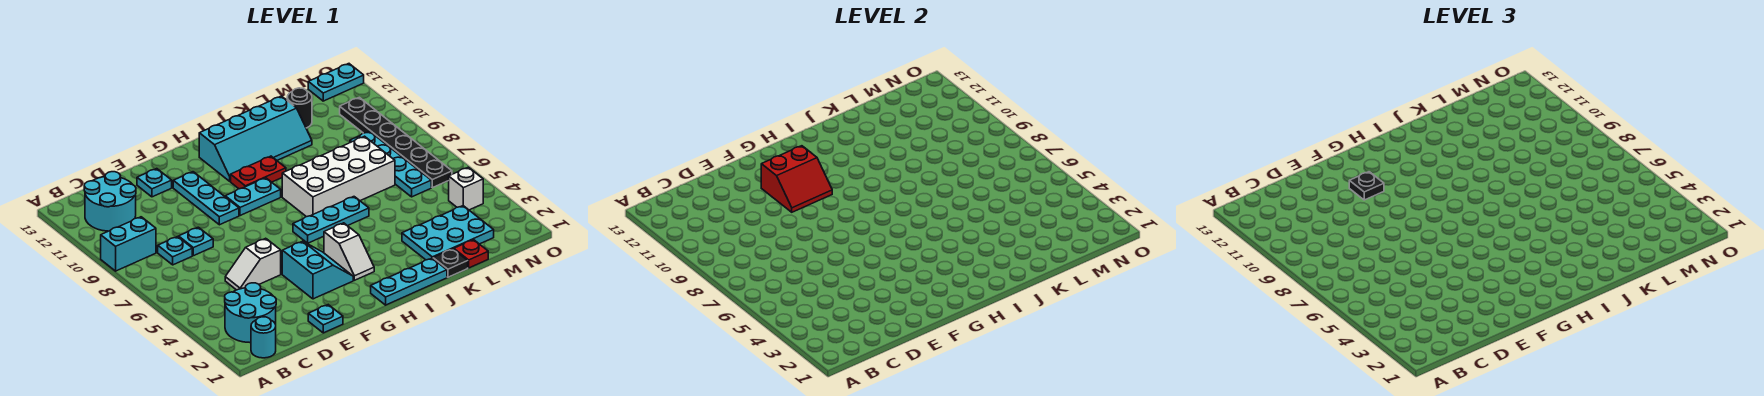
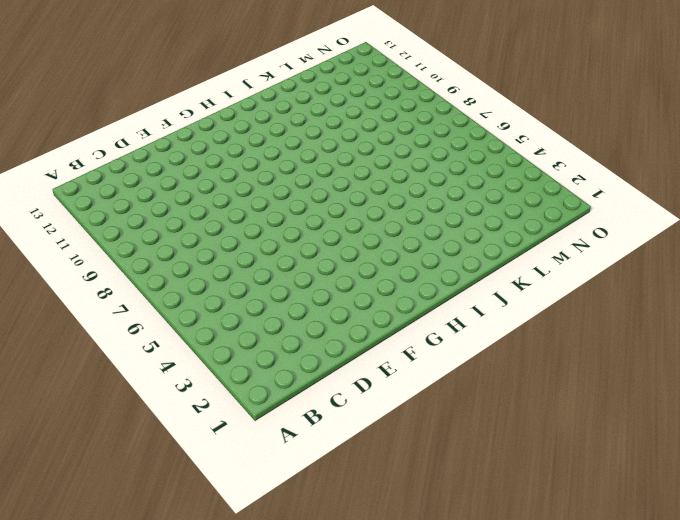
none -> cyan 1x2 brick [101,217,156,271]
none -> cyan 1x1 round brick [251,317,276,358]
none -> cyan 2x2 round brick [225,283,276,343]

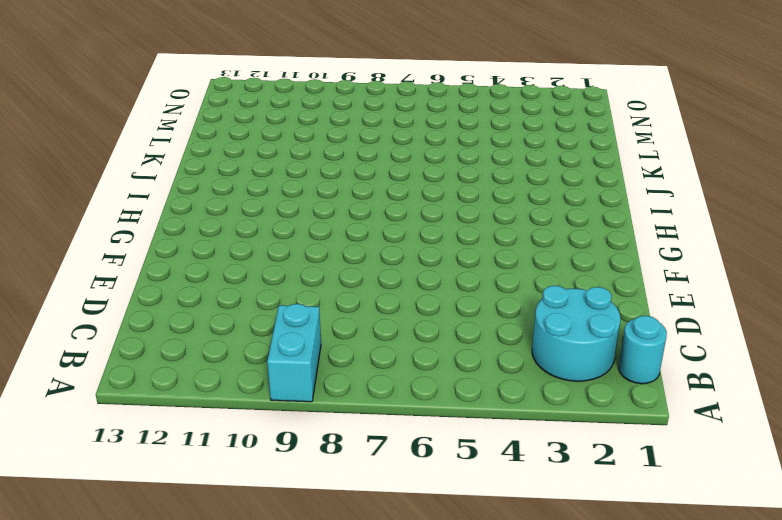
none -> cyan 2x2 round brick [84,172,136,231]
none -> cyan 1x1 plate [158,237,192,265]
none -> white 1x2 slope [225,238,281,290]

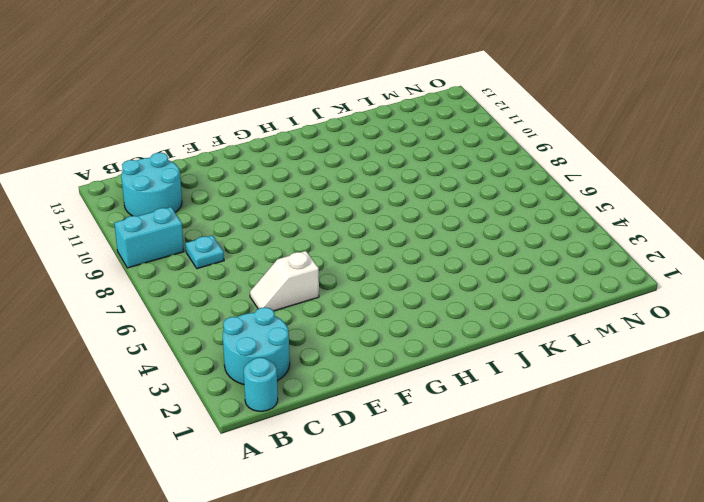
none -> cyan 1x1 plate [179,227,213,256]
none -> cyan 1x1 plate [308,305,343,333]
none -> cyan 1x1 plate [137,169,172,197]

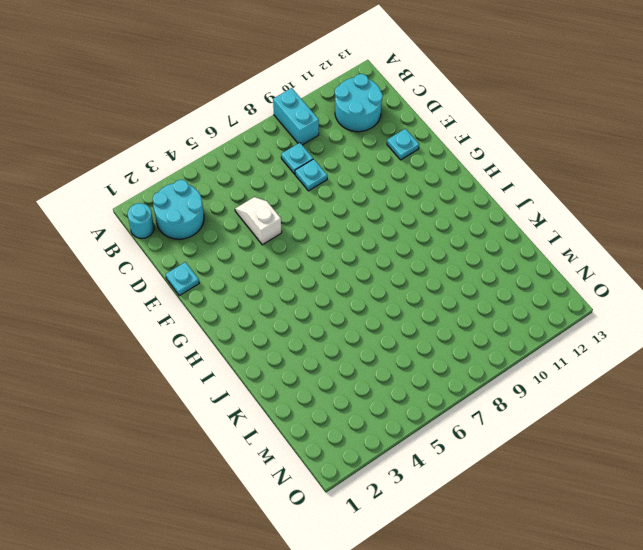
none -> cyan 2x2 slope [282,241,353,299]
none -> cyan 1x3 plate [173,172,239,225]
none -> cyan 1x2 plate [225,178,281,216]

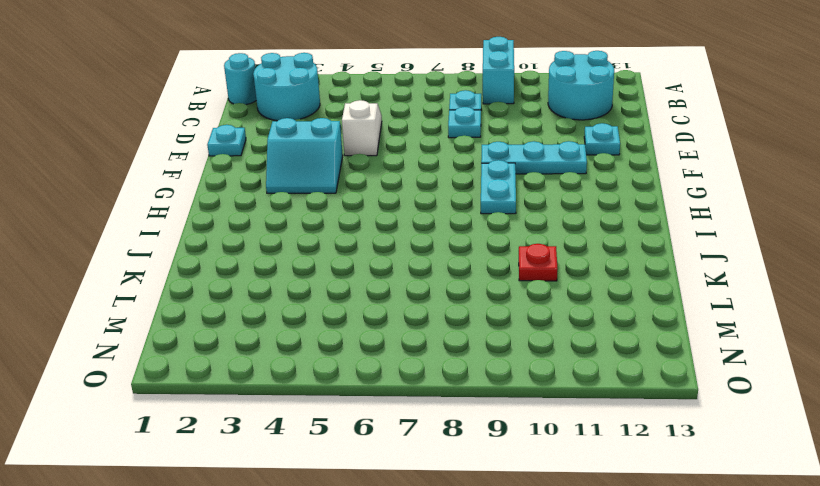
red 1x1 plate [519,244,558,281] -> red 1x1 plate moved to [454,240,488,268]
none -> cyan 1x3 plate [371,258,447,305]
none -> white 1x2 slope [324,223,374,280]
none -> cyan 1x3 plate [293,197,369,243]

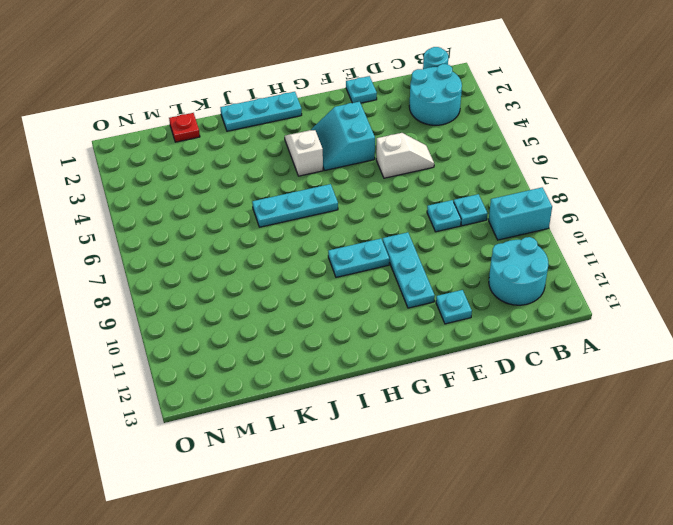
none -> red 1x2 plate [231,156,286,189]
none -> cyan 2x4 slope [199,96,312,181]
none -> white 2x4 brick [282,136,395,217]

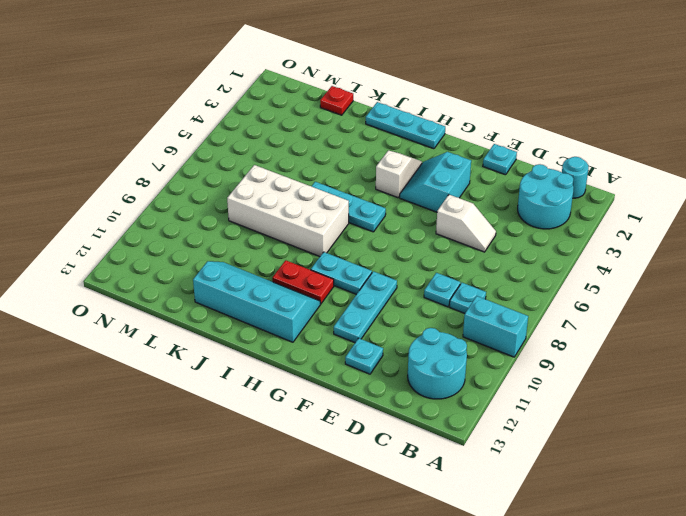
none -> black 1x1 plate [433,249,468,277]
none -> cyan 2x3 plate [402,206,494,260]
none -> black 1x1 round brick [287,88,312,128]

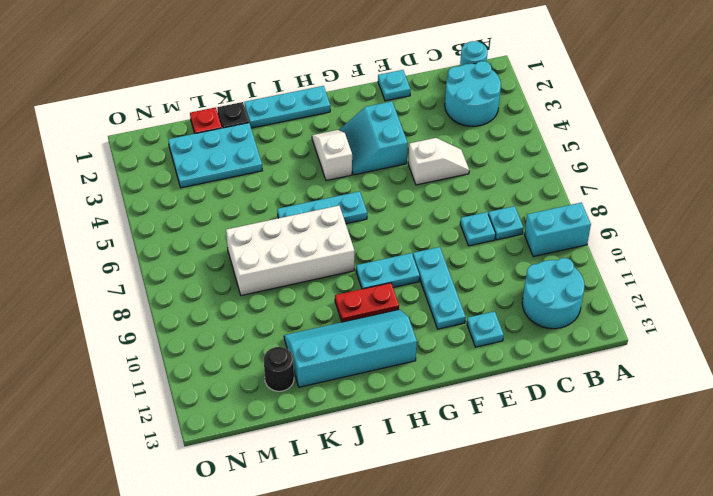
none -> cyan 1x4 plate [350,131,431,197]
none -> white 1x1 brick [449,167,483,210]
none -> black 1x6 plate [340,97,452,188]

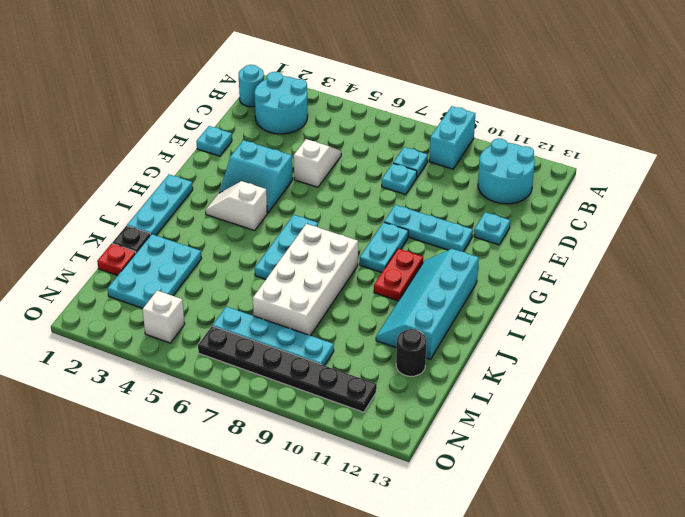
none -> cyan 1x2 plate [308,64,364,101]
none -> red 2x2 slope [761,146,832,212]
none -> black 1x1 plate [1349,172,1384,200]

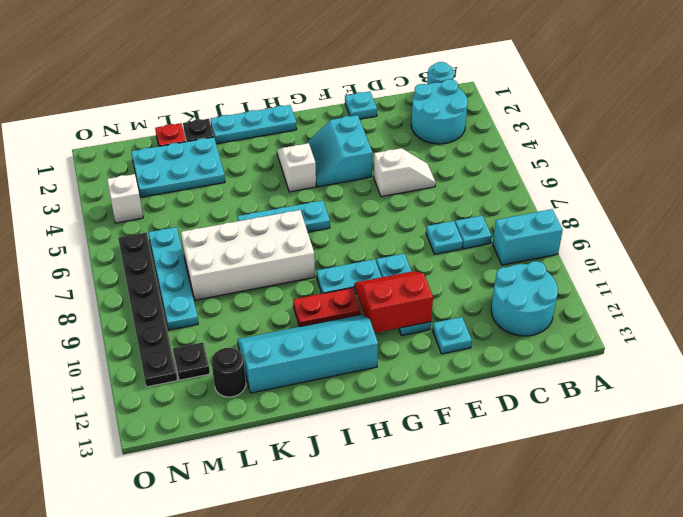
black 1x1 plate [173,342,210,380] -> black 1x1 plate moved to [1349,172,1384,200]
none -> cyan 1x2 plate [308,64,364,101]

